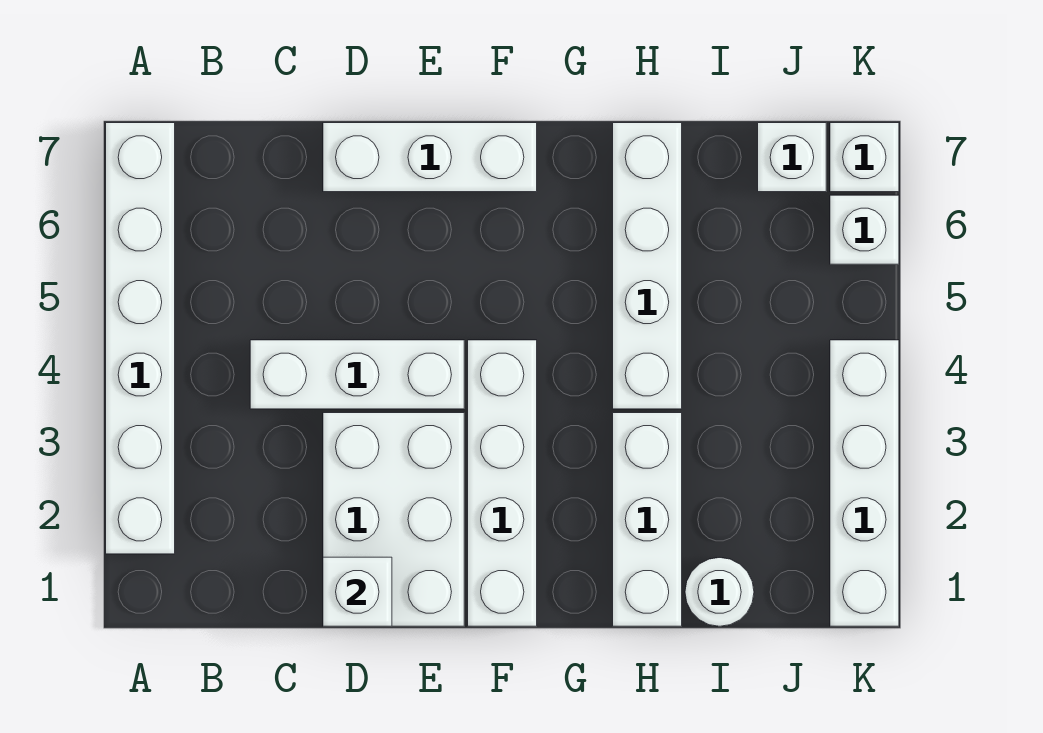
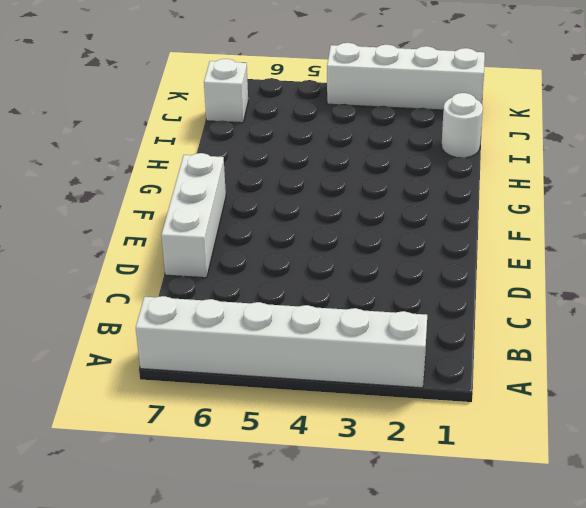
none -> white 1x3 brick [250,340,464,409]
none -> white 2x3 brick [323,413,464,626]
none -> white 1x4 brick [468,340,537,626]

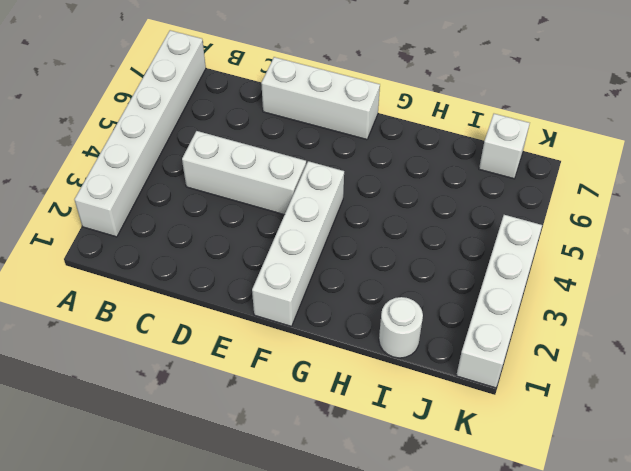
none -> white 2x3 brick [323,413,464,626]
none -> white 1x3 brick [613,413,682,626]
none -> white 1x4 brick [613,123,682,409]

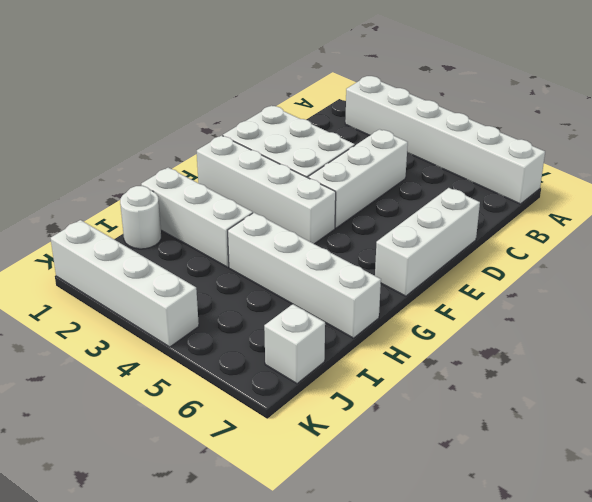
none -> white 1x1 brick [830,195,899,264]
none -> white 1x1 brick [830,123,899,192]
none -> white 1x1 brick [323,557,392,626]

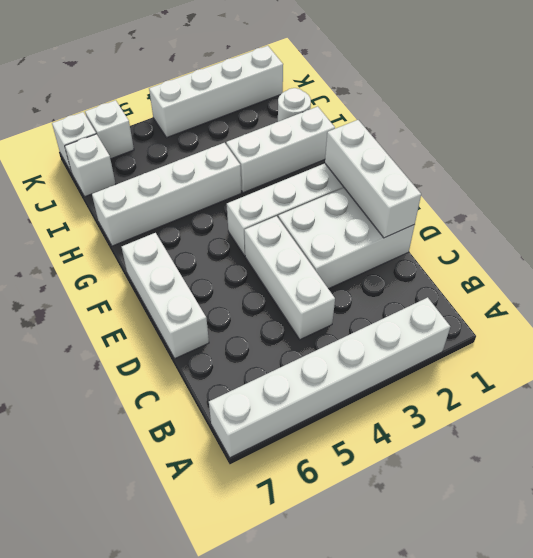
white 1x3 brick [325,120,421,238] -> white 1x1 brick [323,557,392,626]

